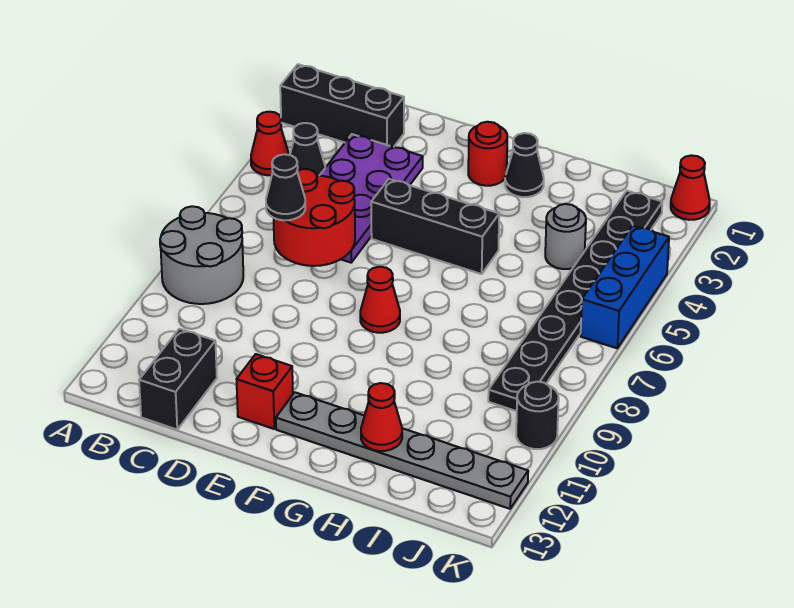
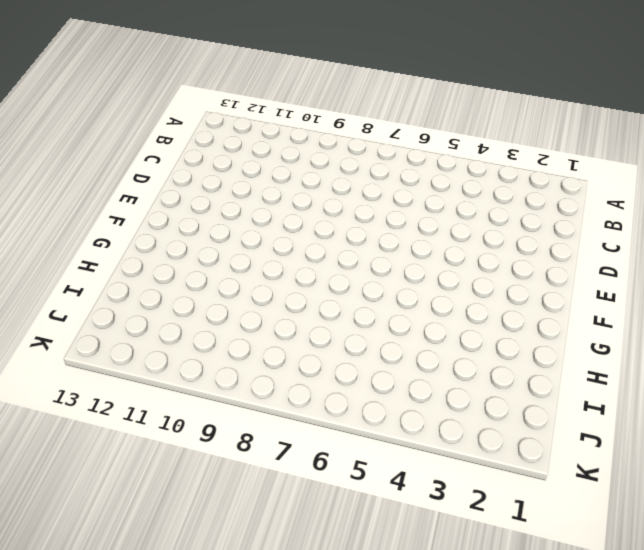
none -> black 1x3 brick [280,64,404,147]
none -> red 1x1 cone [251,112,289,175]
none -> grey 2x2 round brick [160,206,243,304]

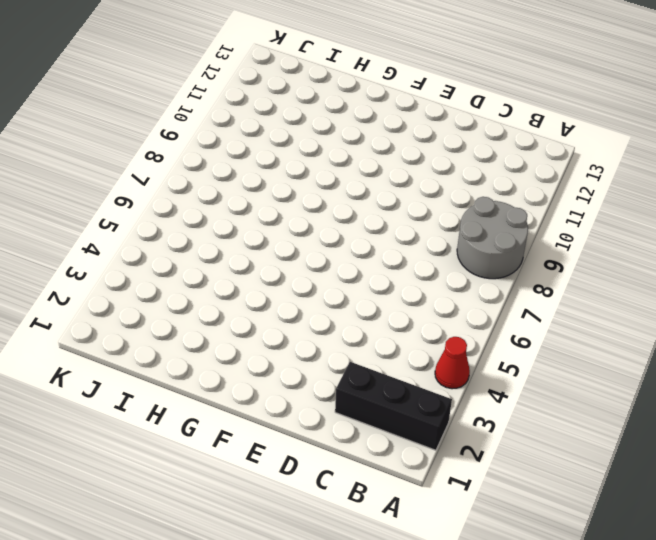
none -> black 1x1 cone [290,123,325,176]
none -> purple 2x4 plate [319,134,423,263]
none -> black 1x2 brick [139,329,217,430]

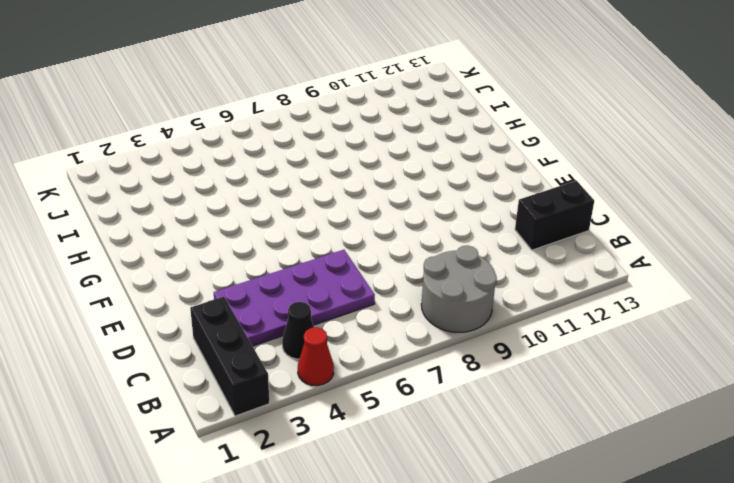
none -> black 1x3 brick [371,179,499,274]
none -> red 1x1 brick [237,354,293,429]
none -> red 1x1 round brick [468,122,507,186]

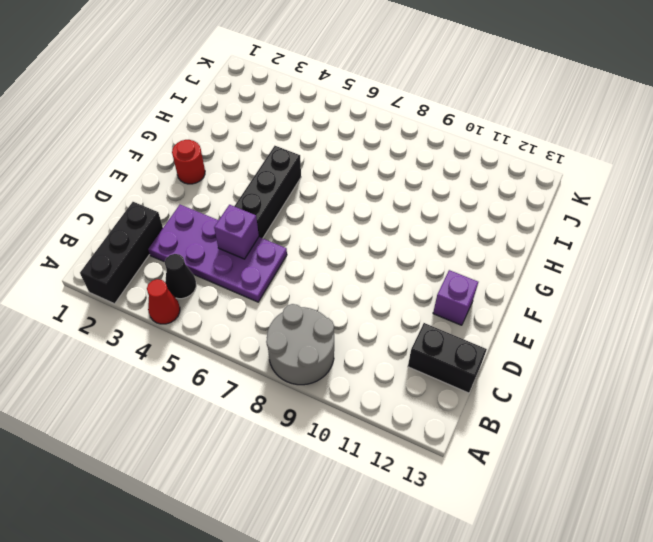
purple 1x1 brick [214,205,259,259] -> none
purple 1x1 brick [433,270,478,325] -> red 1x1 brick [237,354,293,429]
none -> red 1x1 cone [360,267,400,333]
none -> grey 1x6 plate [276,392,528,509]
none -> black 1x1 cone [505,133,544,197]

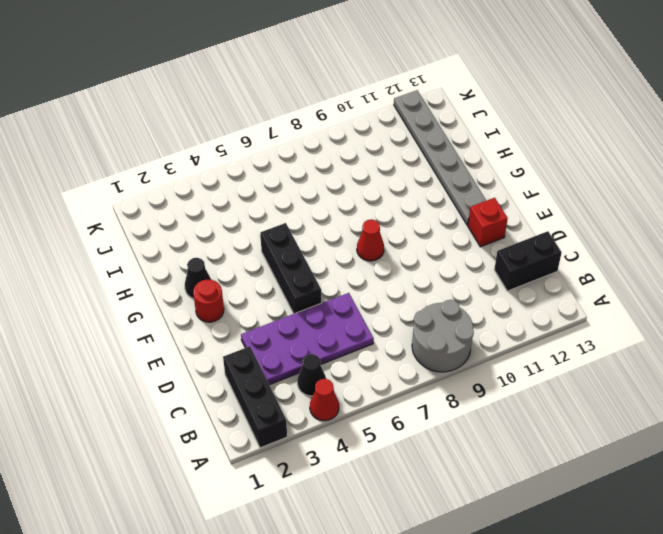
none -> grey 1x1 round brick [545,204,586,269]
none -> black 1x8 plate [488,191,662,411]
none -> red 1x1 cone [671,155,710,220]

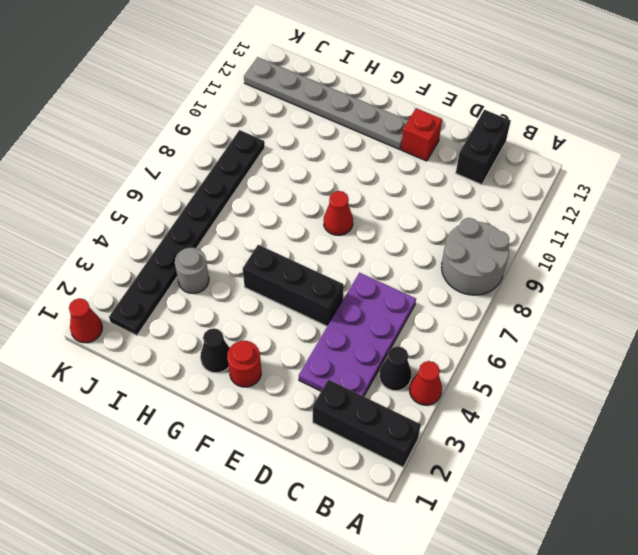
none -> blue 1x3 brick [581,225,669,348]
none -> black 1x1 round brick [516,382,559,449]
none -> red 2x2 round brick [274,169,355,266]

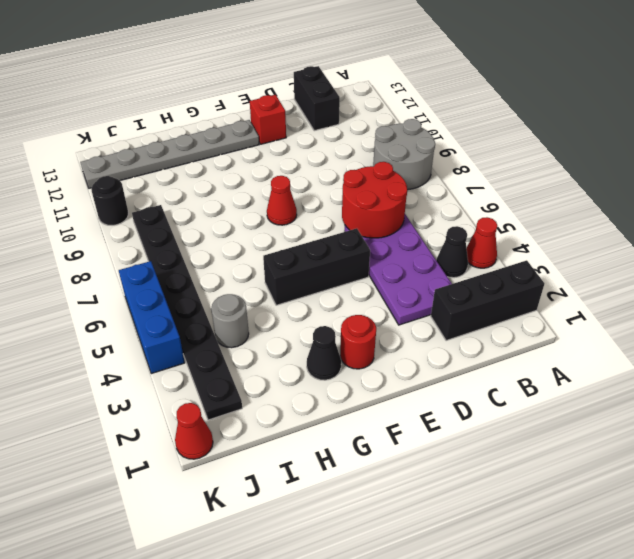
none -> red 1x1 cone [361,383,402,451]
none -> black 1x1 cone [266,154,305,220]

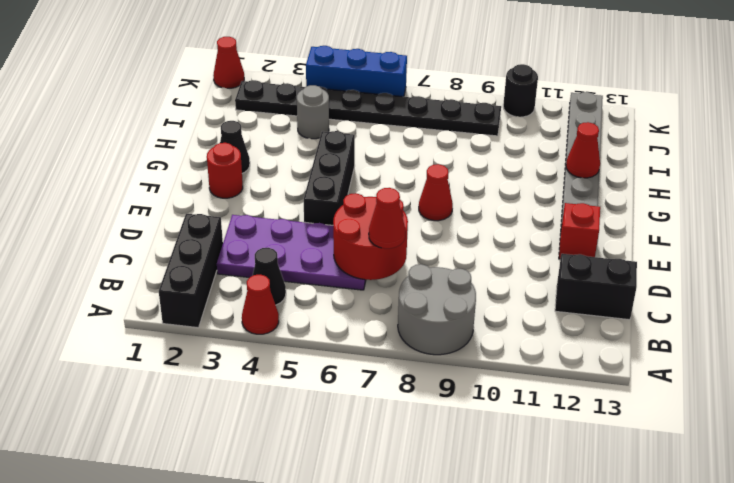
red 1x1 cone [369,188,405,249] -> black 1x1 cone [266,154,305,220]

